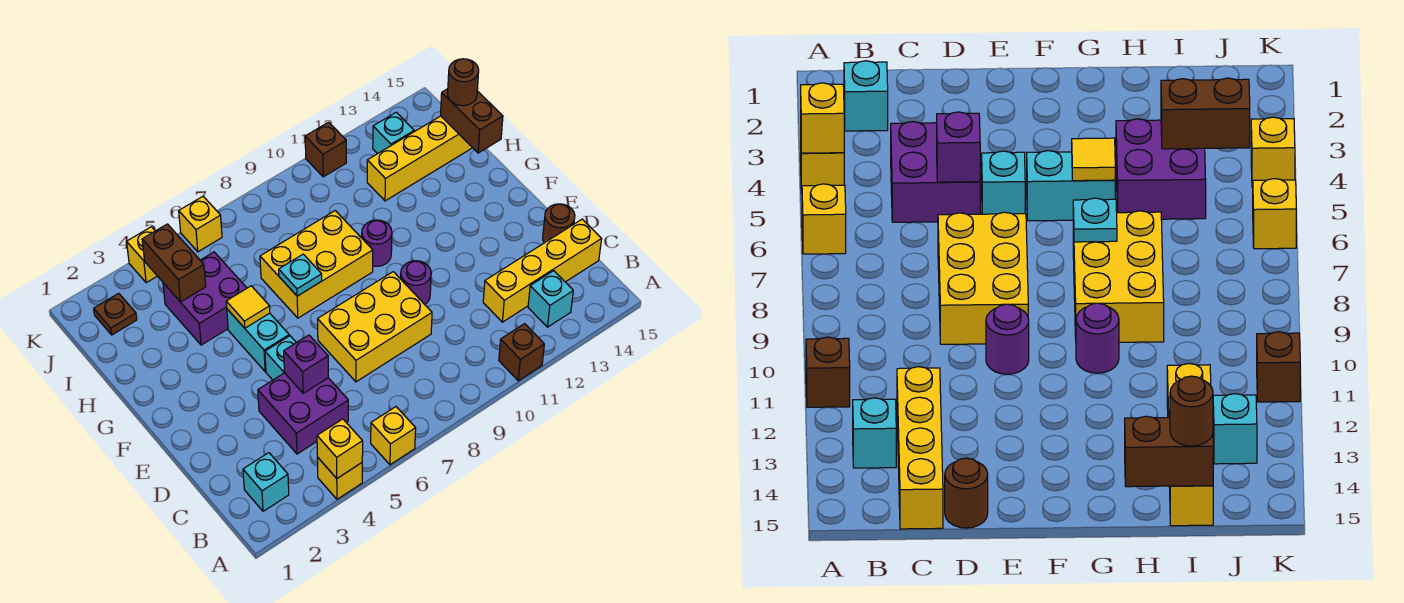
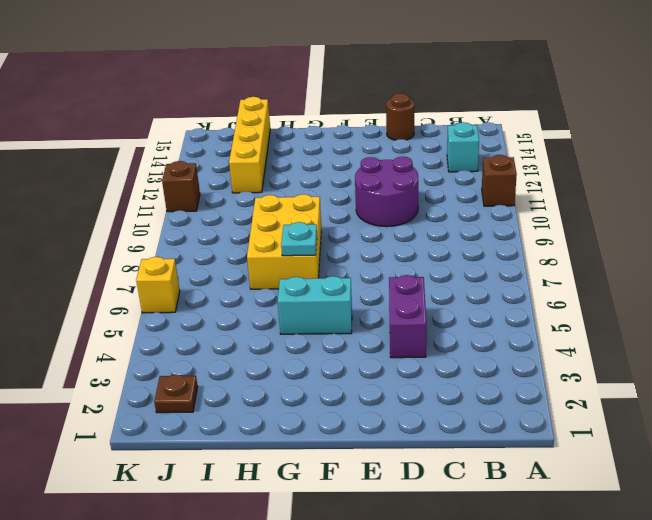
purple 1x2 brick [389,275,426,358] -> purple 2x2 brick [258,373,348,454]
purple 2x2 round brick [355,157,418,227] -> purple 1x1 round brick [401,261,431,304]
none -> yellow 1x1 brick [317,457,362,499]
none -> yellow 1x1 brick [371,407,416,465]
none -> cyan 1x1 brick [243,453,289,511]

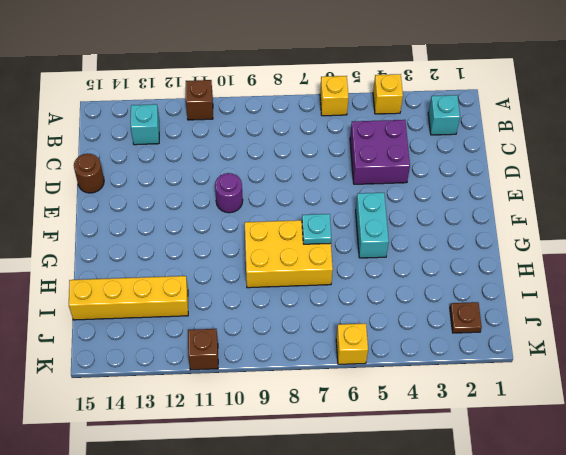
none -> yellow 1x4 brick [483,219,602,322]
none -> yellow 2x3 brick [318,272,432,382]
none -> cyan 1x1 brick [265,336,296,380]

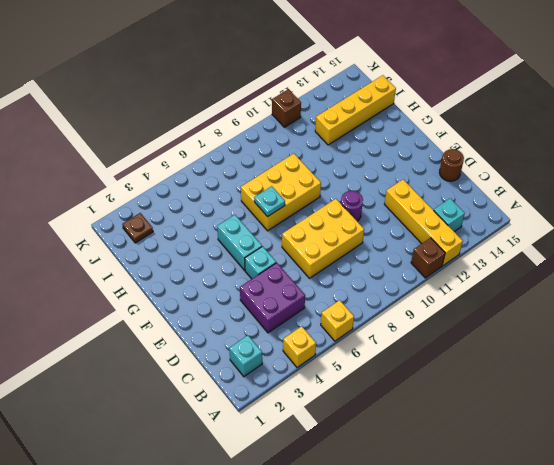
yellow 1x4 brick [384,180,463,266] -> yellow 1x4 brick turned to [483,219,602,322]
none -> purple 1x1 round brick [362,220,392,266]
none -> purple 2x2 brick [163,252,247,345]
none -> cyan 1x1 brick [373,112,414,154]

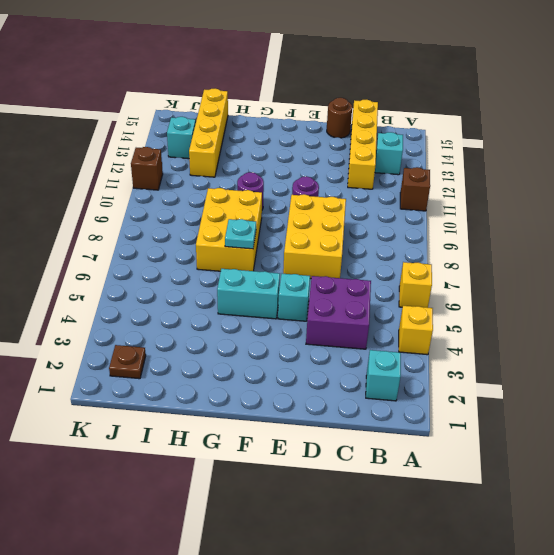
none -> purple 2x2 brick [163,252,247,345]
none -> yellow 1x1 brick [127,227,157,283]
none -> yellow 1x1 brick [179,196,222,252]

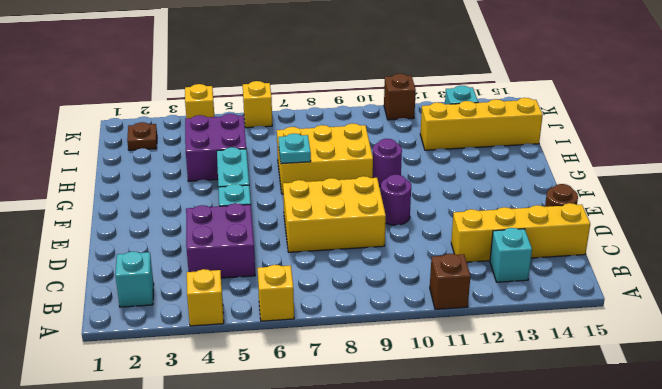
none -> yellow 1x1 brick [317,419,363,478]
none -> purple 1x1 brick [284,335,328,393]
none -> yellow 1x1 tile [226,286,270,328]

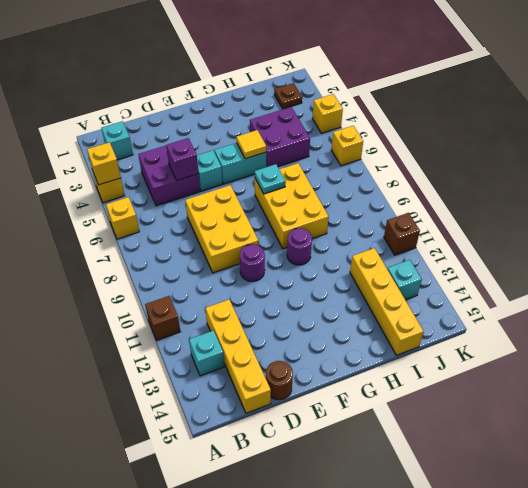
none -> brown 1x2 brick [441,89,503,153]
none -> brown 1x2 brick [142,224,206,302]
none -> brown 1x1 round brick [448,59,479,106]

